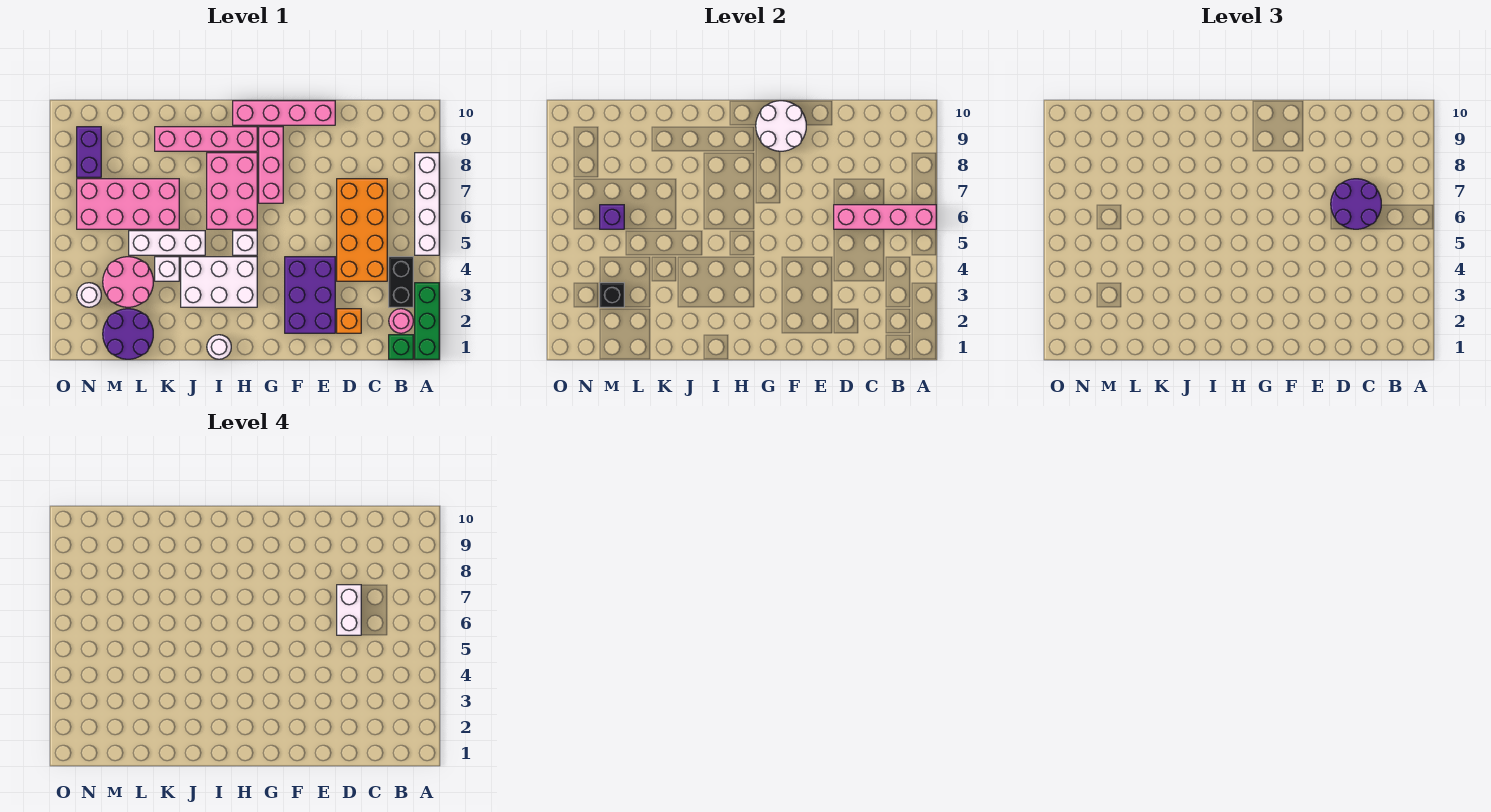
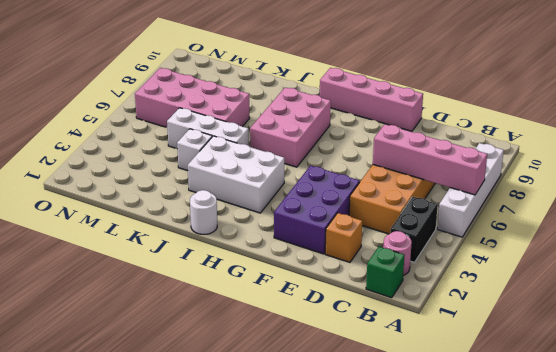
none -> green 1x3 brick [415,283,439,359]
none -> pink 1x3 brick [259,127,283,203]
none -> white 1x1 brick [233,231,257,255]

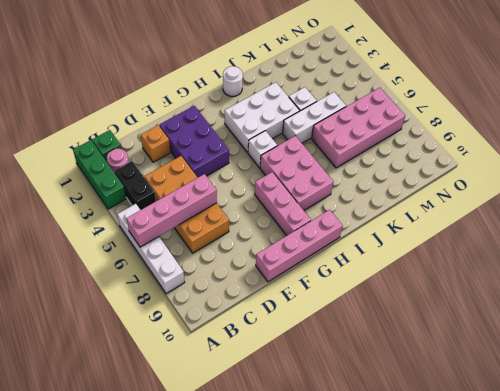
none -> pink 1x4 brick [155,127,257,151]
none -> purple 2x2 round brick [103,309,153,359]
none -> pink 2x2 round brick [103,257,153,307]

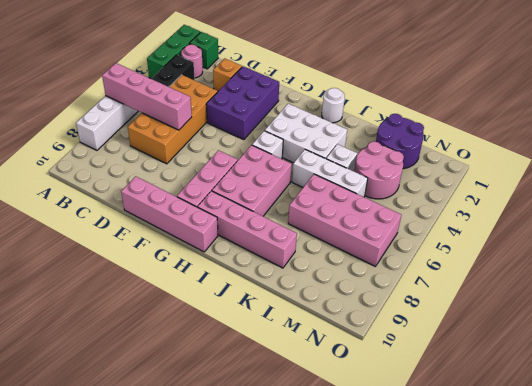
none -> white 1x1 round brick [77,283,101,307]
none -> purple 1x2 brick [77,127,101,177]
none -> white 2x2 round brick [756,101,806,151]

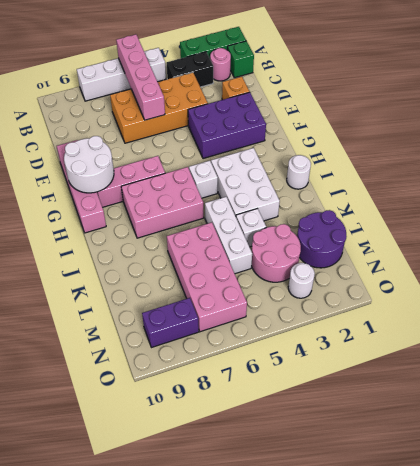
none -> pink 1x4 brick [155,127,257,151]
none -> black 1x1 brick [600,283,624,307]
none -> purple 1x1 brick [600,205,624,229]

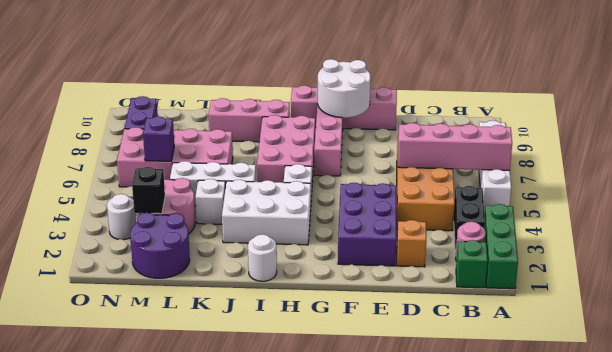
pink 1x3 brick [209,98,290,142] -> pink 1x4 brick [155,127,257,151]
none -> purple 2x2 round brick [1331,179,1381,229]
none -> white 1x2 brick [337,585,361,635]

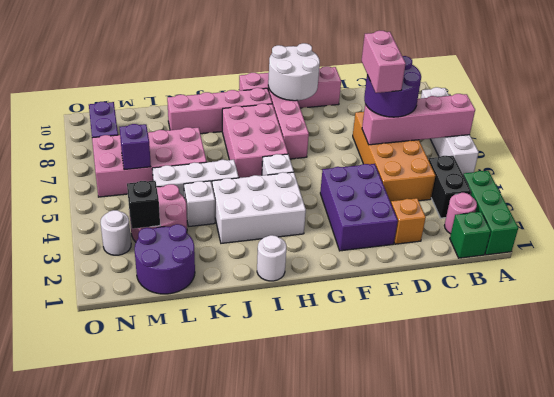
pink 1x2 brick [362,31,406,93] -> white 1x2 brick [337,585,361,635]

